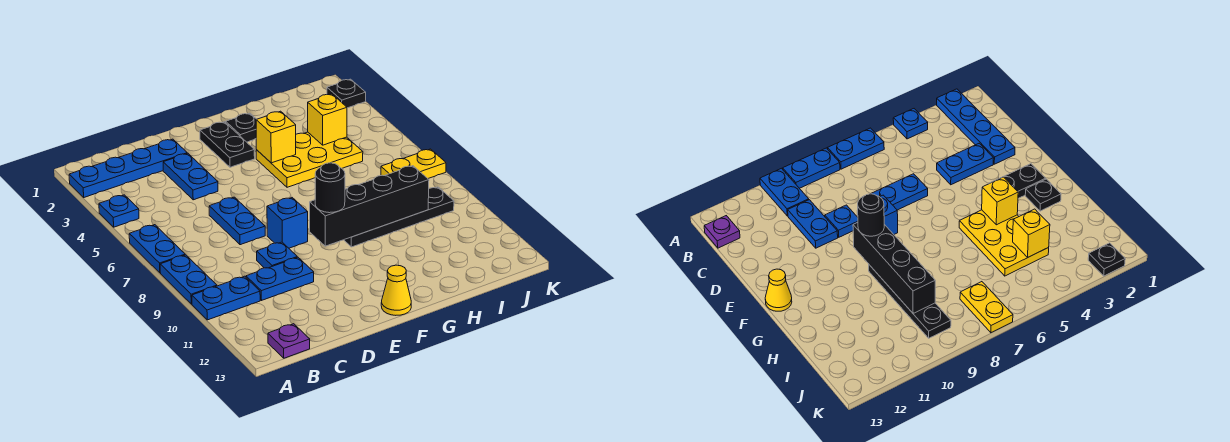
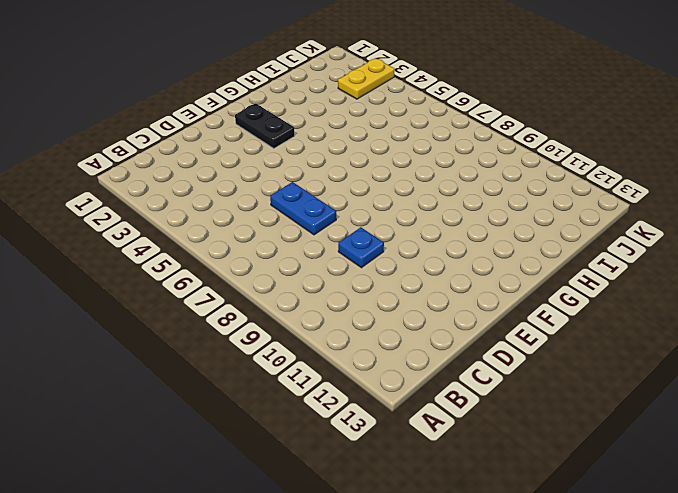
yellow 1x2 plate [338,58,394,99] -> yellow 1x2 plate moved to [381,149,446,178]
none -> blue 1x4 plate [69,139,187,197]
none -> blue 1x1 plate [99,195,139,227]
none -> blue 1x2 plate [129,225,185,273]

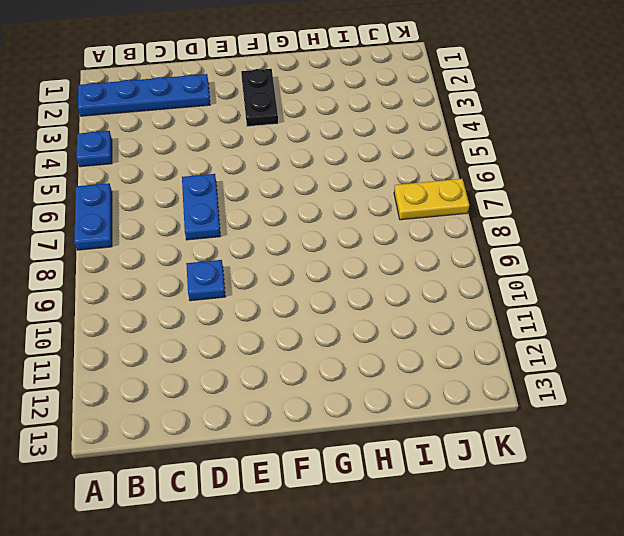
none -> blue 1x2 plate [160,255,217,304]
none -> blue 1x2 plate [192,276,260,320]
none -> purple 1x1 plate [268,324,310,358]

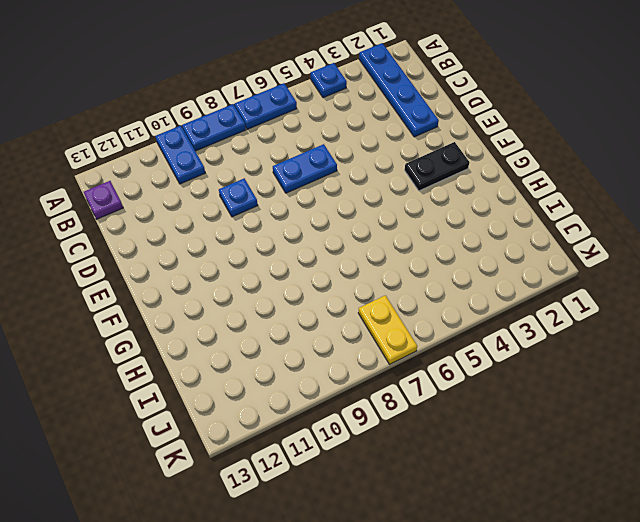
none -> blue 1x2 plate [246,257,314,300]
none -> blue 1x2 plate [163,153,218,200]
none -> blue 1x1 brick [267,198,308,248]

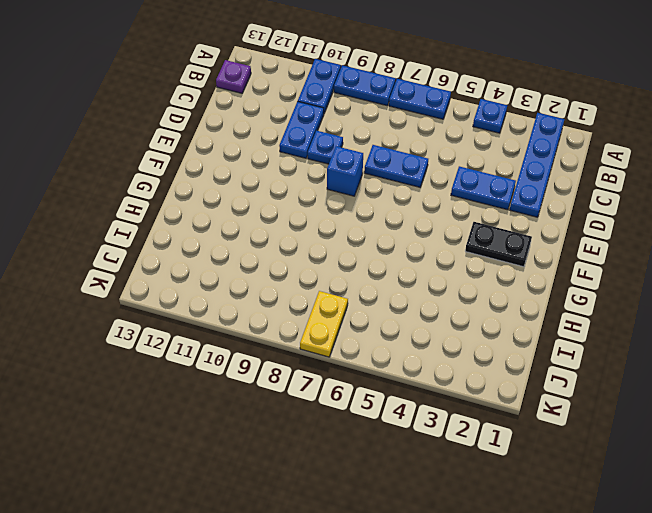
none -> yellow 1x1 cone [381,265,411,315]
none -> black 1x1 plate [226,113,256,142]
none -> yellow 2x3 plate [256,132,363,187]

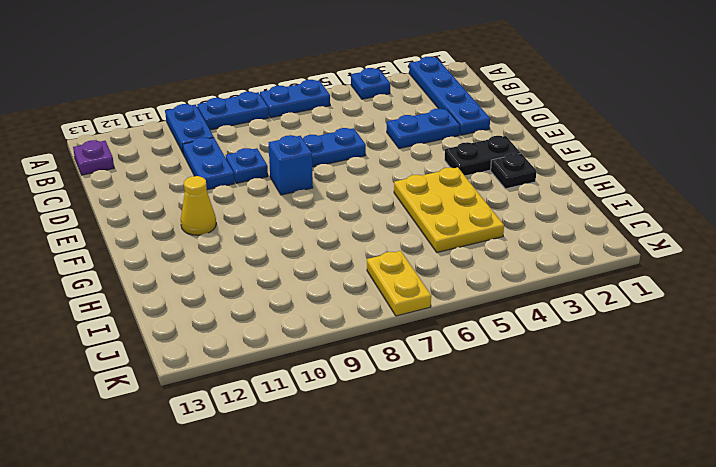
yellow 1x1 cone [181,176,216,235] -> yellow 1x1 cone moved to [381,265,411,315]
none -> black 1x4 plate [344,187,454,247]
none -> black 1x1 plate [327,79,366,108]
none -> black 1x4 brick [310,166,429,246]

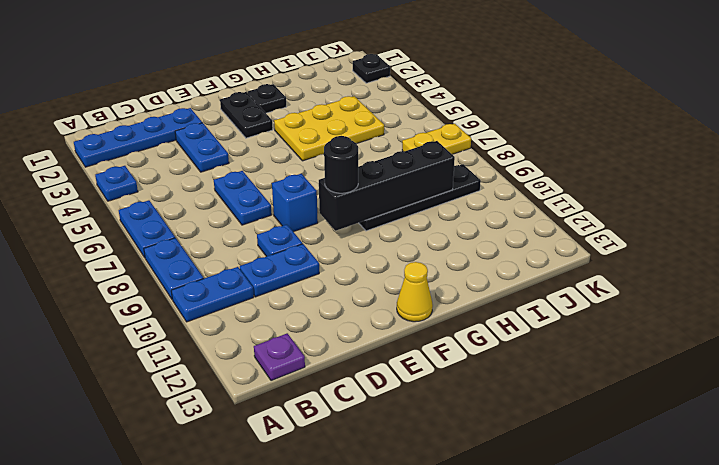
none -> yellow 1x1 brick [256,111,296,163]
none -> yellow 1x1 brick [308,94,347,145]

